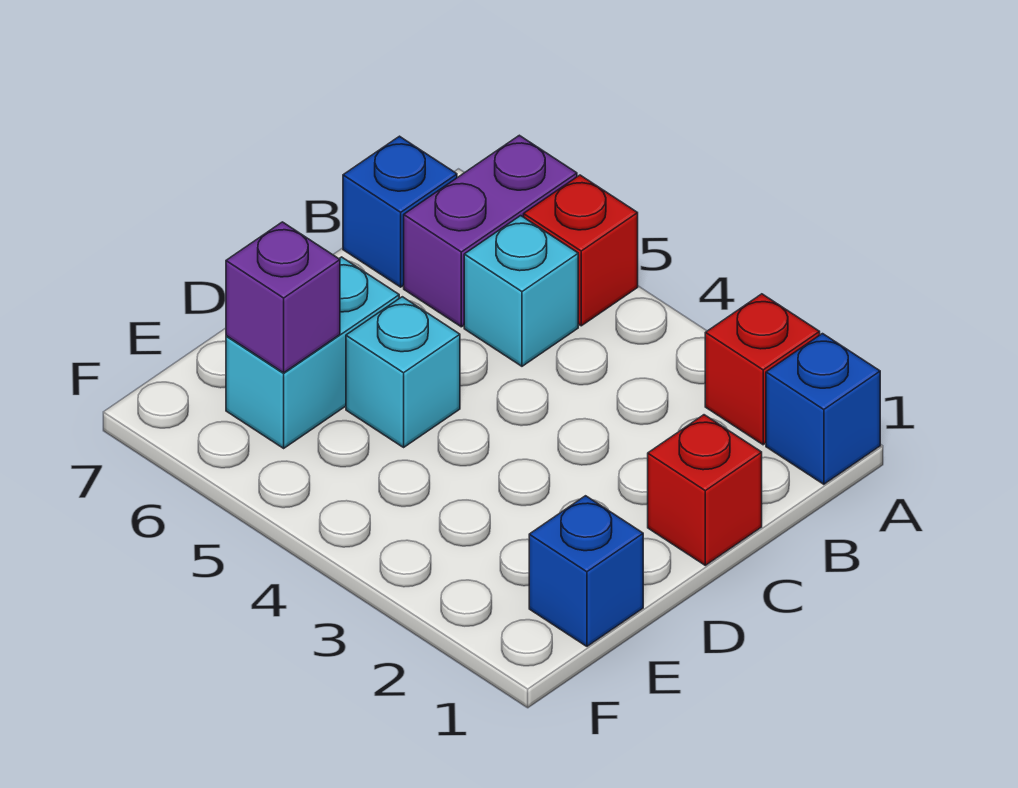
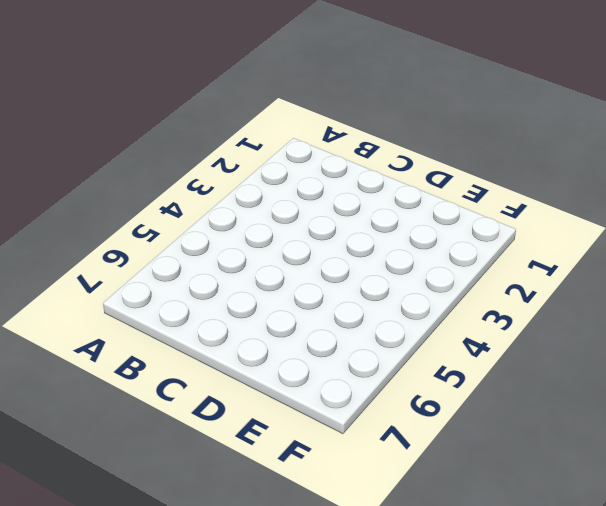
none -> blue 1x1 brick [766,334,880,484]
none -> red 1x1 brick [705,294,820,445]

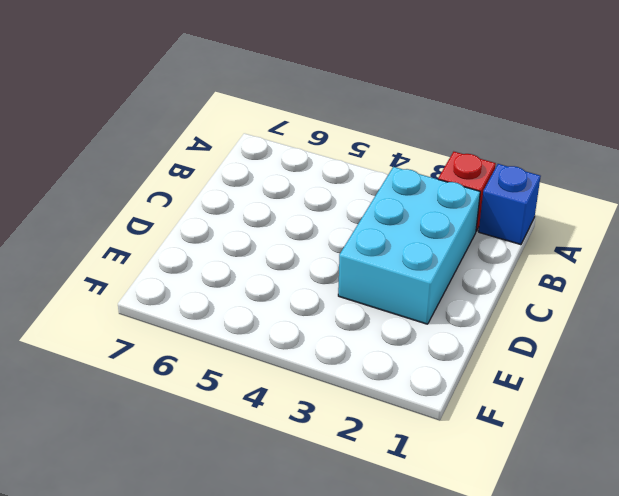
cyan 2x3 brick [338,167,480,324] -> none
none -> red 1x1 brick [524,175,638,326]
none -> purple 1x2 brick [404,135,577,327]

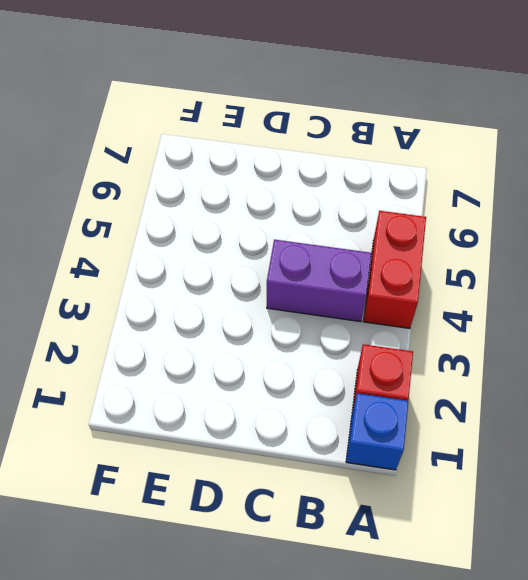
red 1x2 brick [363,211,426,328] -> red 1x1 brick [524,175,638,326]
purple 1x2 brick [267,240,372,322] -> purple 1x2 brick moved to [404,135,577,327]
none -> cyan 1x1 brick [464,216,578,366]
none -> blue 1x1 brick [343,136,457,287]

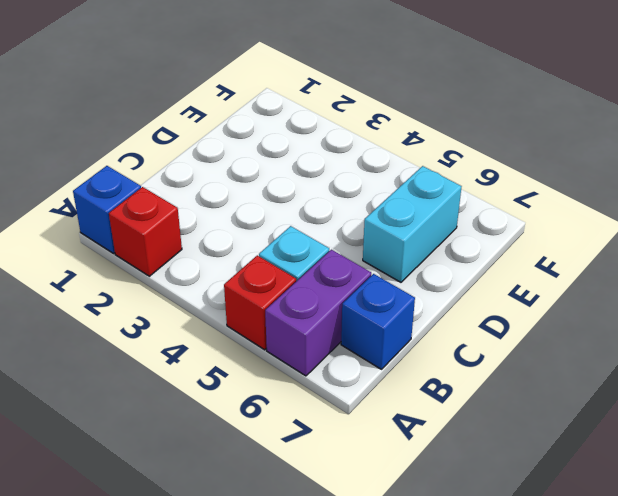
none -> red 1x1 brick [648,415,762,565]
none -> cyan 1x1 brick [346,297,460,447]

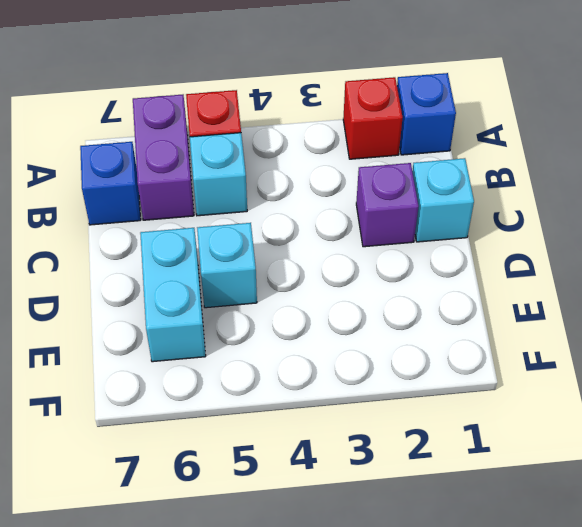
cyan 1x1 brick [412,158,474,242] -> red 1x1 brick [648,415,762,565]
purple 1x1 brick [356,163,419,247] -> purple 1x1 brick moved to [226,222,340,373]
none -> blue 1x1 brick [529,496,643,646]

